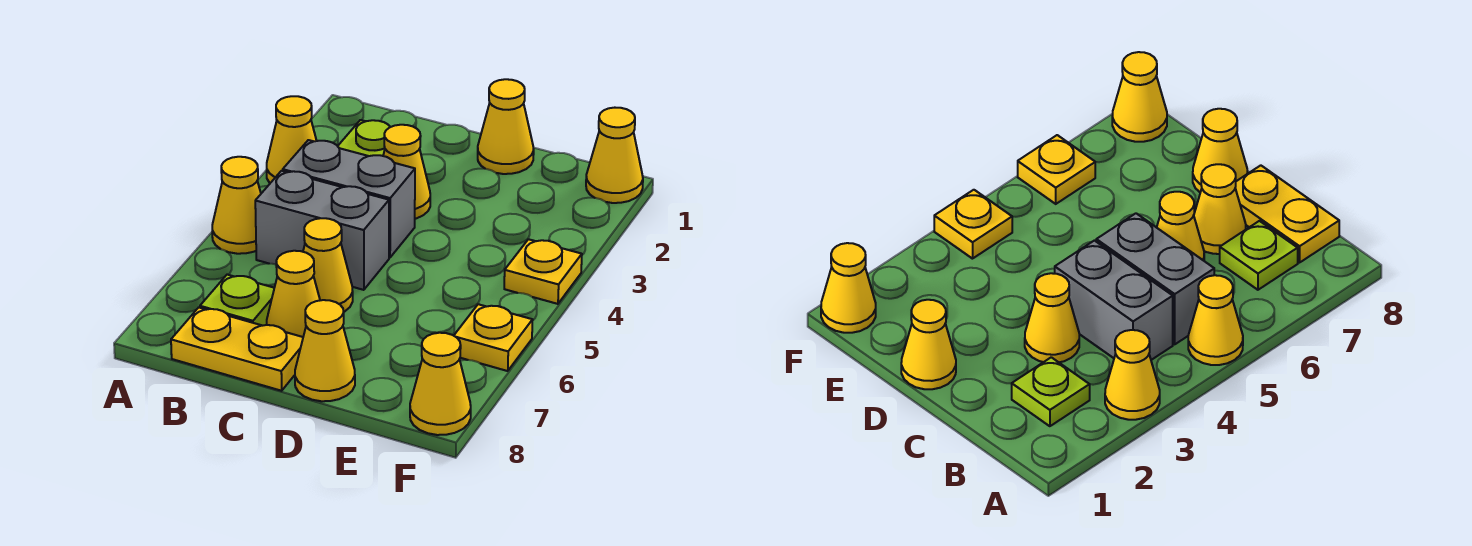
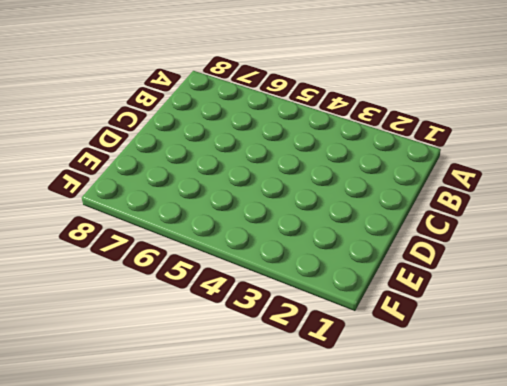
none -> yellow 1x1 cone [267,96,317,183]
none -> yellow 1x1 cone [212,157,261,254]
none -> lime 1x1 plate [338,120,390,156]

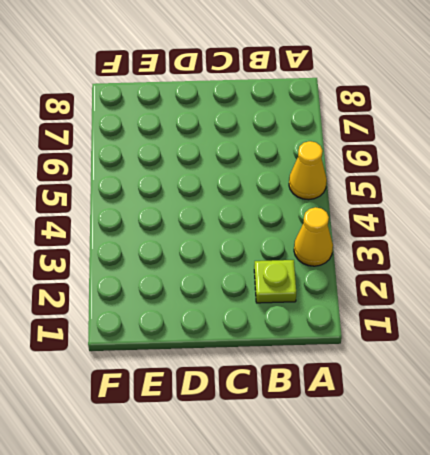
none -> grey 1x2 brick [283,140,415,258]
none -> grey 1x2 brick [255,171,389,290]
none -> lime 1x1 plate [200,275,274,326]

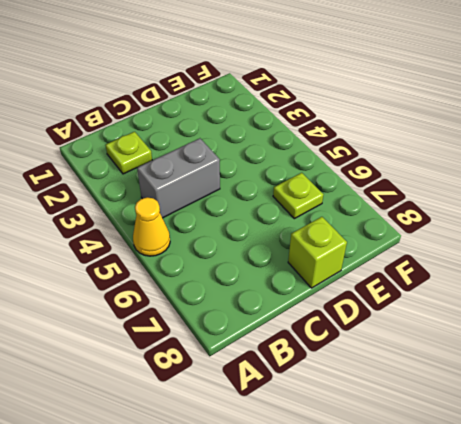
lime 1x1 brick [288,217,347,288] -> yellow 1x1 cone [295,300,355,401]
lime 1x1 plate [273,173,323,219] -> lime 1x1 plate moved to [200,275,274,326]
none -> yellow 1x1 cone [267,96,317,183]
none -> grey 1x2 brick [255,171,389,290]
none -> yellow 1x2 plate [171,308,303,391]

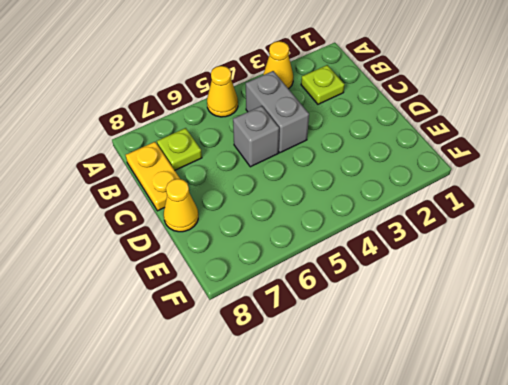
grey 1x1 brick [233,106,279,167] -> grey 1x2 brick [255,171,389,290]
none -> yellow 1x1 cone [383,125,430,219]
none -> yellow 1x1 cone [303,218,353,312]
none -> yellow 1x1 cone [267,251,320,337]

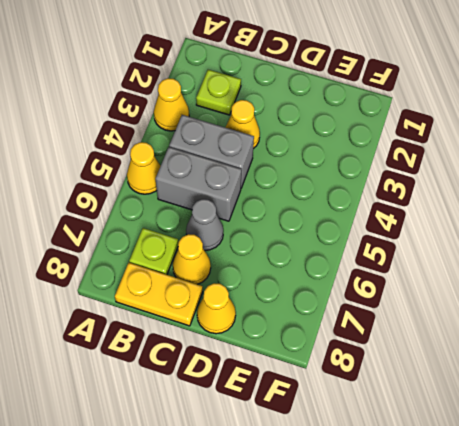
grey 1x1 cone [186,199,223,251] -> yellow 1x1 cone [303,218,353,312]
none -> yellow 1x1 cone [478,79,534,174]
none -> yellow 1x1 cone [586,108,643,203]
none -> yellow 1x1 plate [504,239,582,304]

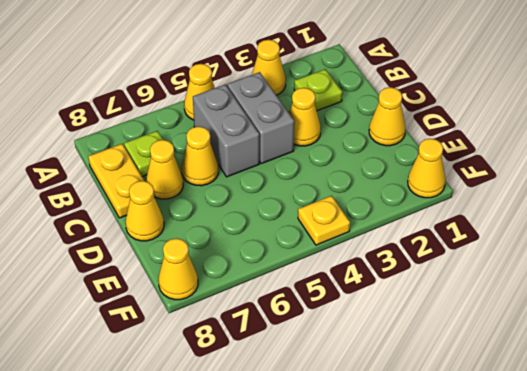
none -> yellow 1x1 plate [454,304,533,371]

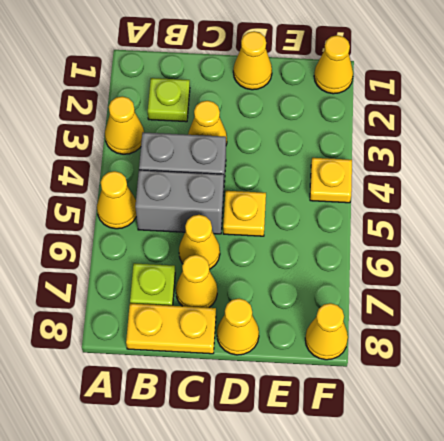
yellow 1x1 plate [223,191,266,236] -> yellow 1x1 plate moved to [454,304,533,371]

